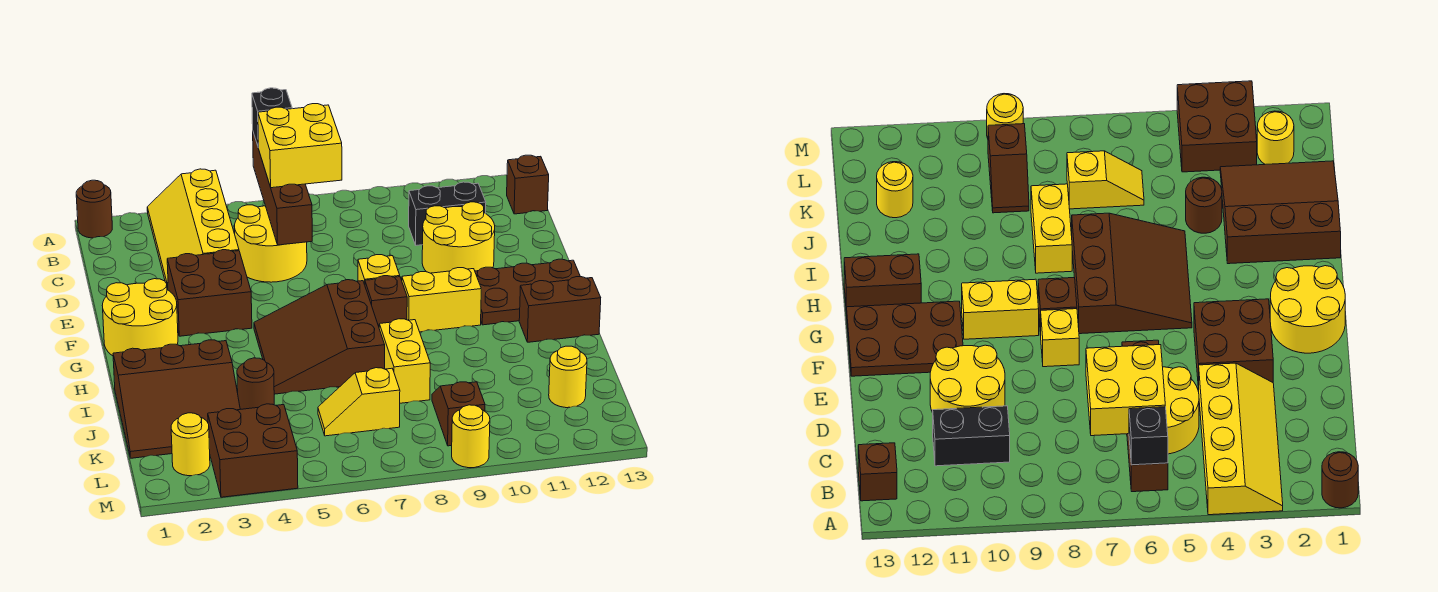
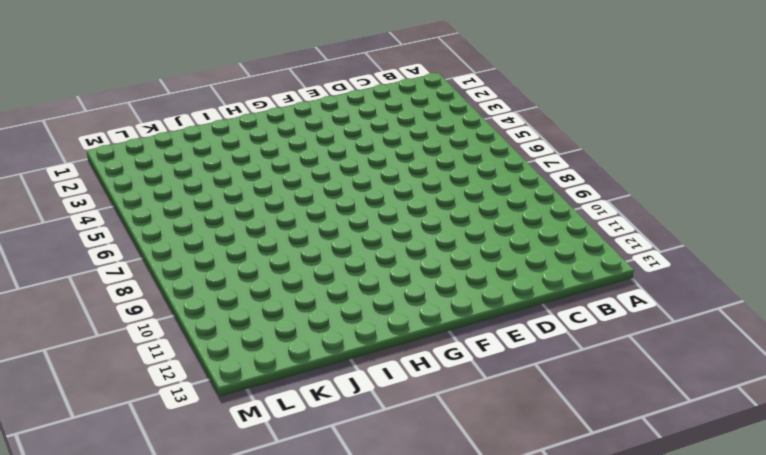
none -> brown 1x1 round brick [76,180,112,238]
none -> yellow 2x4 slope [147,169,239,290]
none -> brown 1x1 brick [507,155,549,214]

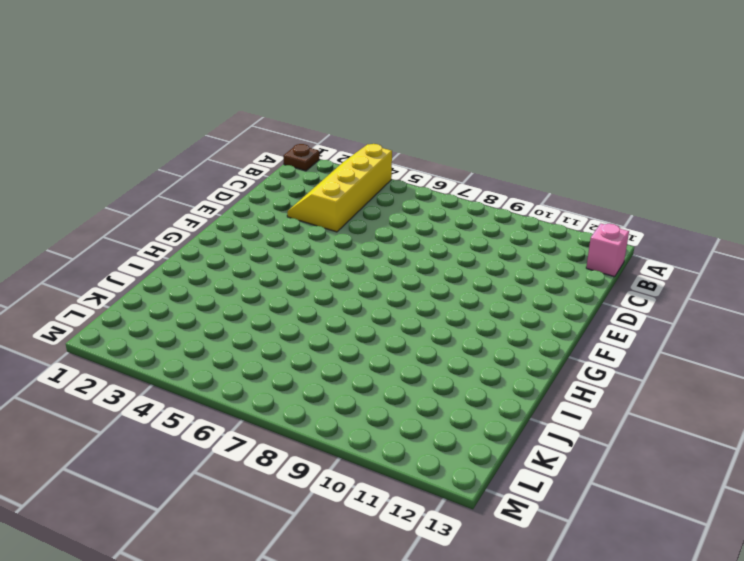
brown 1x1 plate [284,144,319,171] -> brown 1x1 round brick [76,180,112,238]
pink 1x1 brick [586,224,629,277] -> brown 1x1 brick [507,155,549,214]
none -> yellow 2x2 round brick [235,205,307,282]
none -> black 1x2 brick [409,182,486,245]
none -> yellow 2x2 round brick [422,202,495,273]

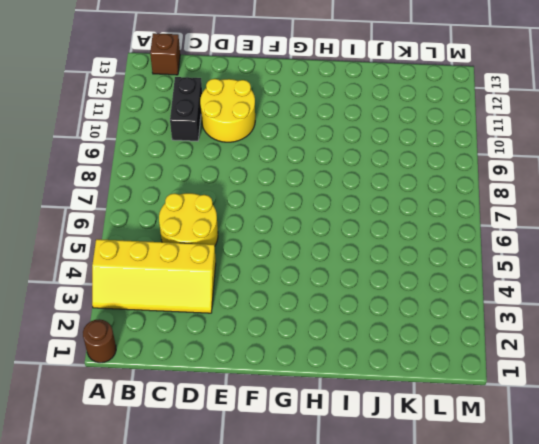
none -> brown 2x2 brick [167,250,252,336]
none -> yellow 2x2 round brick [102,279,178,356]
none -> yellow 1x1 brick [358,255,400,284]

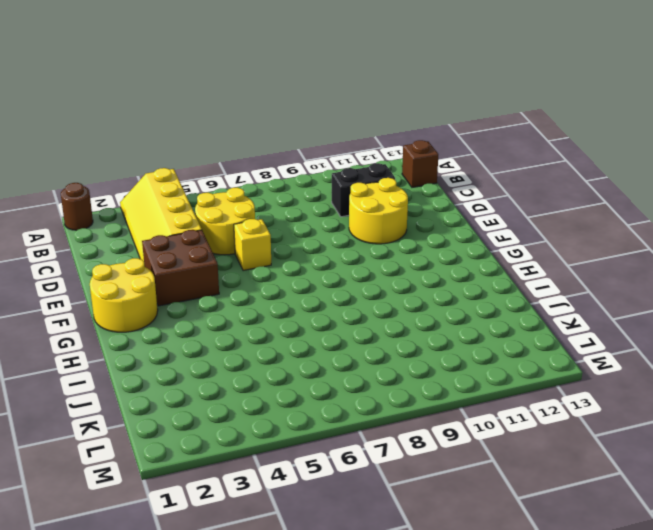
yellow 1x1 brick [234,219,271,271] -> yellow 1x1 brick moved to [358,255,400,284]
none -> brown 2x3 plate [475,259,580,325]
none -> brown 3x3 slope [254,280,385,394]
none -> brown 1x1 brick [365,276,407,326]

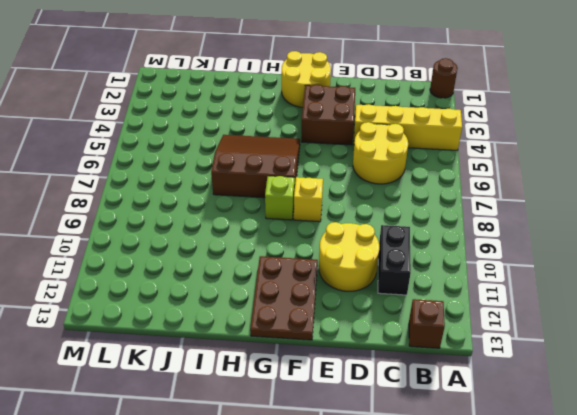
lime 1x1 brick [265,176,295,220] -> brown 1x1 brick [365,276,407,326]
none -> yellow 1x2 brick [402,268,481,332]
none -> brown 1x2 brick [519,277,601,342]
none -> brown 3x3 slope [113,340,240,458]

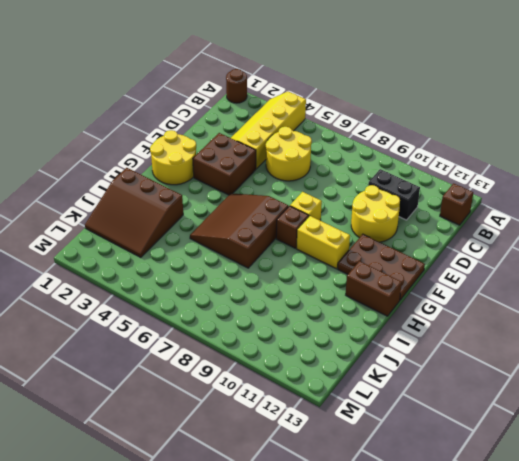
none -> yellow 1x2 brick [379,319,430,403]
none -> brown 1x1 round brick [237,358,274,409]
none -> yellow 1x2 slope [318,368,400,436]

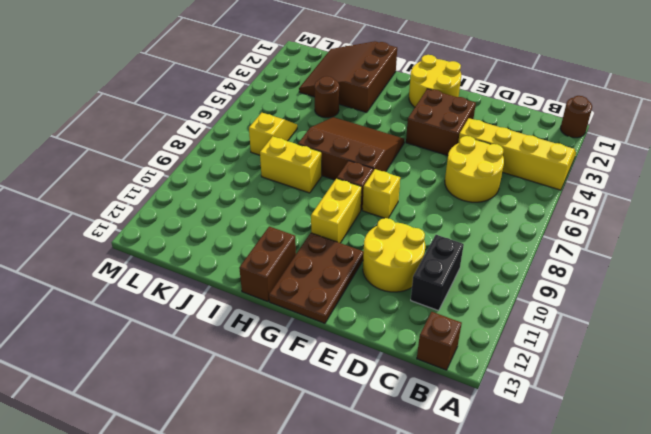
none -> brown 1x2 slope [432,382,485,446]
none -> yellow 1x1 round brick [549,346,587,408]
none -> yellow 1x1 round brick [171,413,210,476]

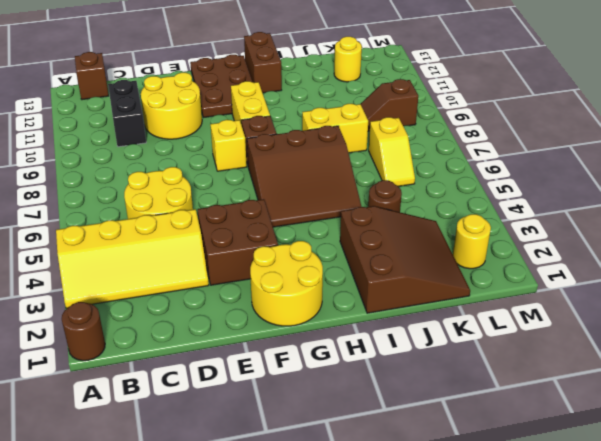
none -> brown 2x2 brick [208,404,298,497]
none -> yellow 1x1 round brick [452,405,490,468]
none -> brown 1x4 brick [253,133,312,245]

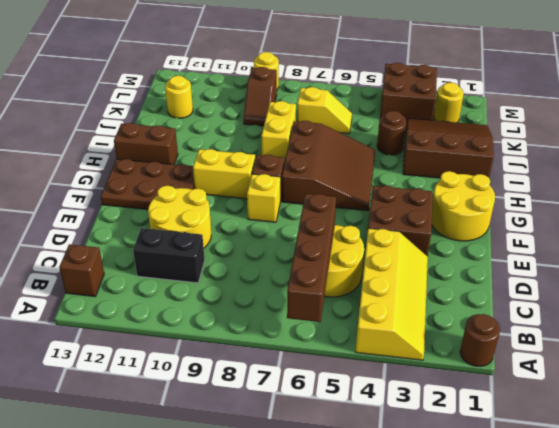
none -> black 1x1 brick [252,88,292,148]
none -> yellow 2x2 brick [258,104,342,188]

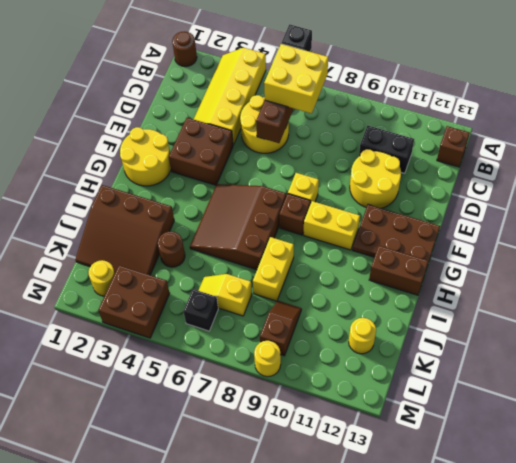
black 1x1 brick [184,289,218,331] -> none

